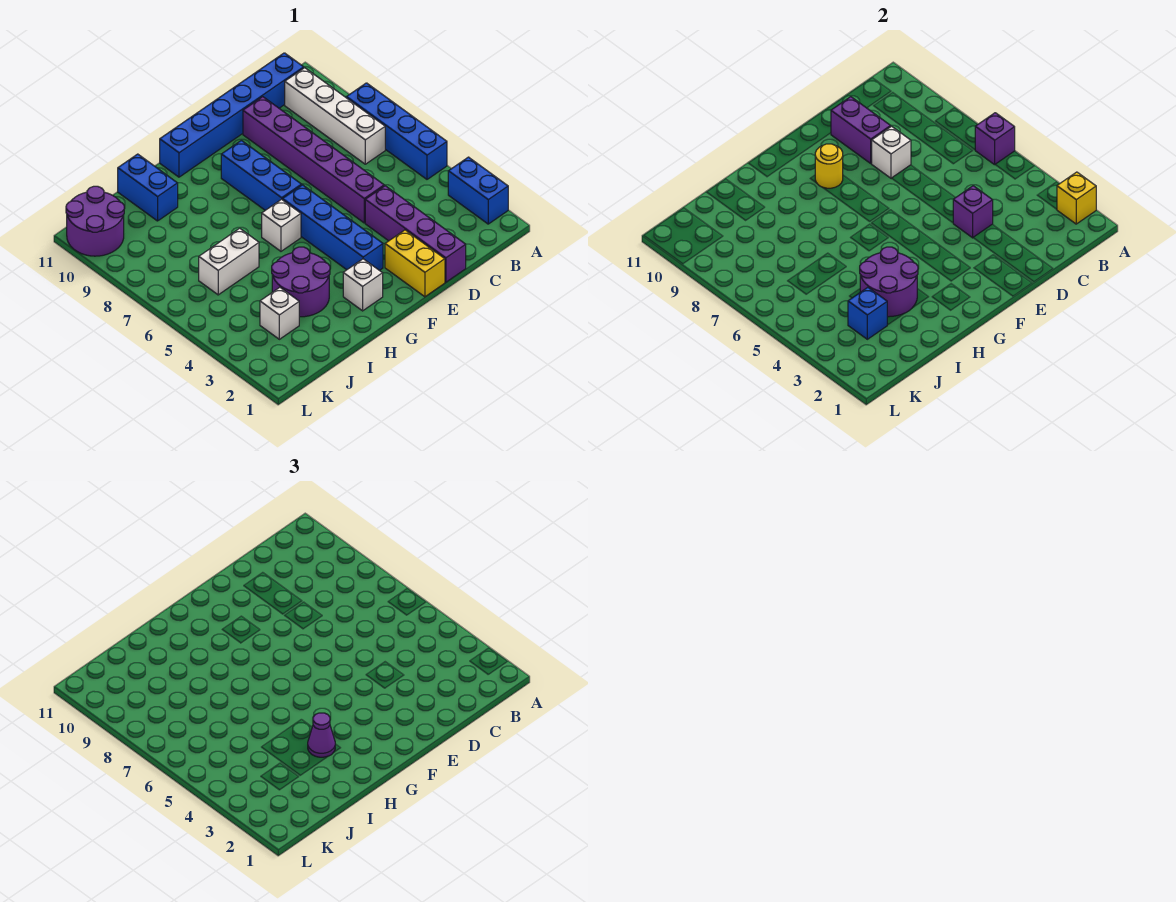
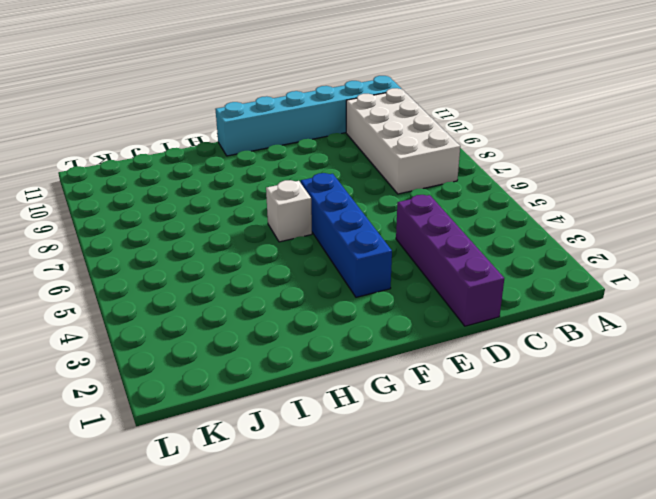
white 2x4 brick [346,88,460,194] -> white 1x4 brick [285,68,385,164]
cyan 1x6 brick [215,76,401,156] -> blue 1x6 brick [160,53,304,177]
none -> blue 1x2 brick [448,157,508,224]
none -> blue 1x4 brick [346,83,447,179]
none -> purple 1x6 brick [243,97,384,223]

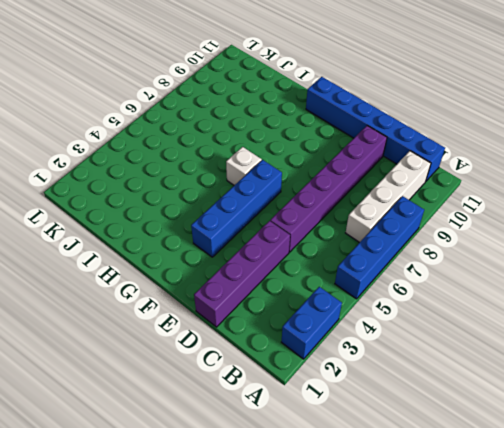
none -> yellow 1x2 brick [385,230,445,297]
none -> blue 1x3 brick [221,140,302,210]
none -> white 1x1 brick [343,259,383,311]

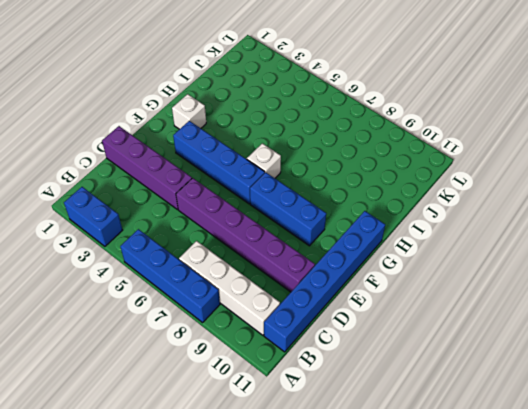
none -> yellow 1x2 brick [385,230,445,297]
none -> purple 2x2 round brick [272,247,330,317]
none -> white 1x2 brick [199,228,259,295]

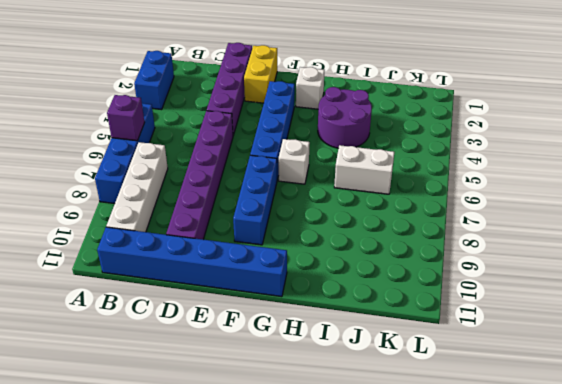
none -> blue 1x2 brick [118,154,178,221]
none -> white 1x1 brick [260,287,299,339]
none -> purple 2x2 round brick [66,186,124,256]

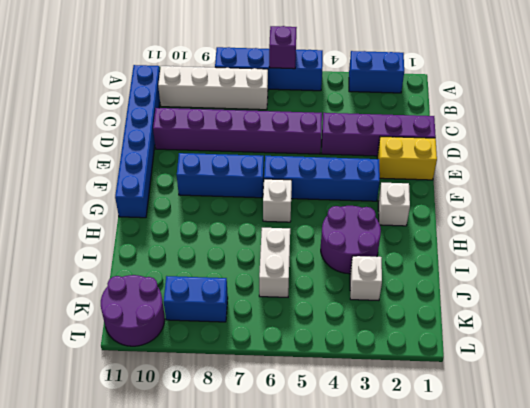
blue 1x2 brick [164,276,228,322] -> blue 1x2 brick moved to [118,154,178,221]
none -> yellow 1x1 brick [1057,172,1096,224]
none -> purple 1x1 brick [953,186,993,238]
none -> white 1x1 brick [871,126,911,178]

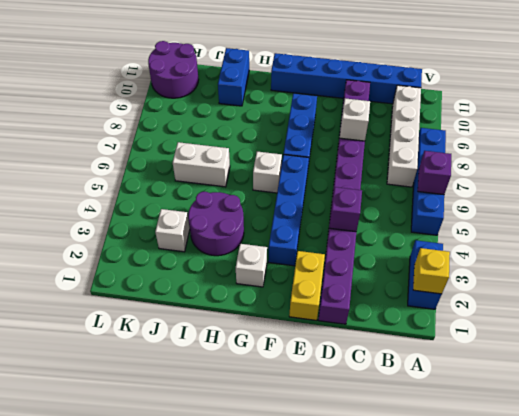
none -> purple 1x2 brick [831,97,891,163]
none -> yellow 1x1 round brick [815,144,843,188]
none -> purple 2x2 round brick [860,247,918,317]

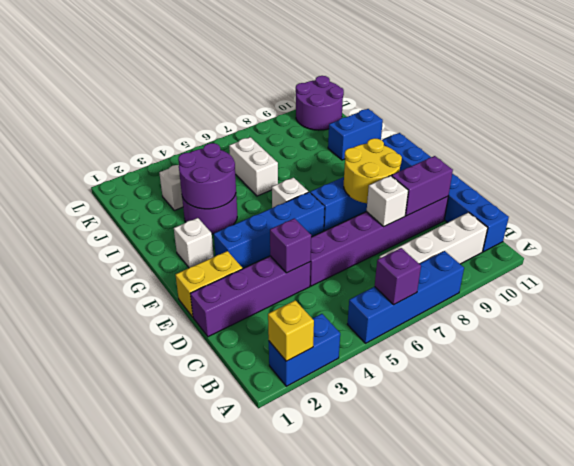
yellow 2x2 round brick [344,138,402,203] -> yellow 1x1 round brick [815,144,843,188]
none -> blue 1x1 brick [848,287,887,339]
none -> purple 1x1 cone [308,713,335,757]

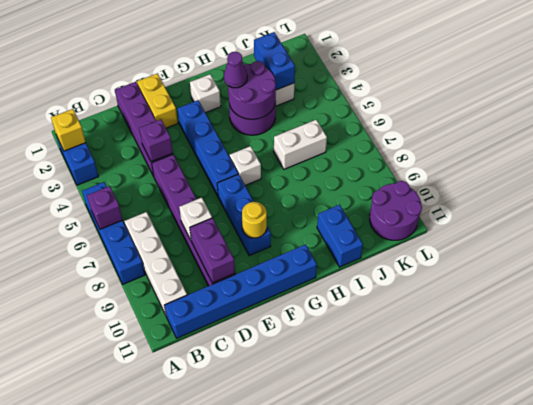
blue 1x2 brick [254,32,295,90] -> blue 1x1 brick [848,287,887,339]

